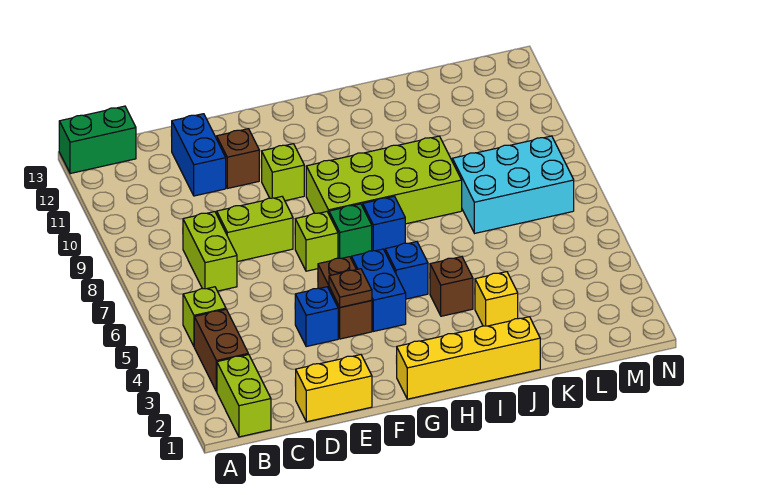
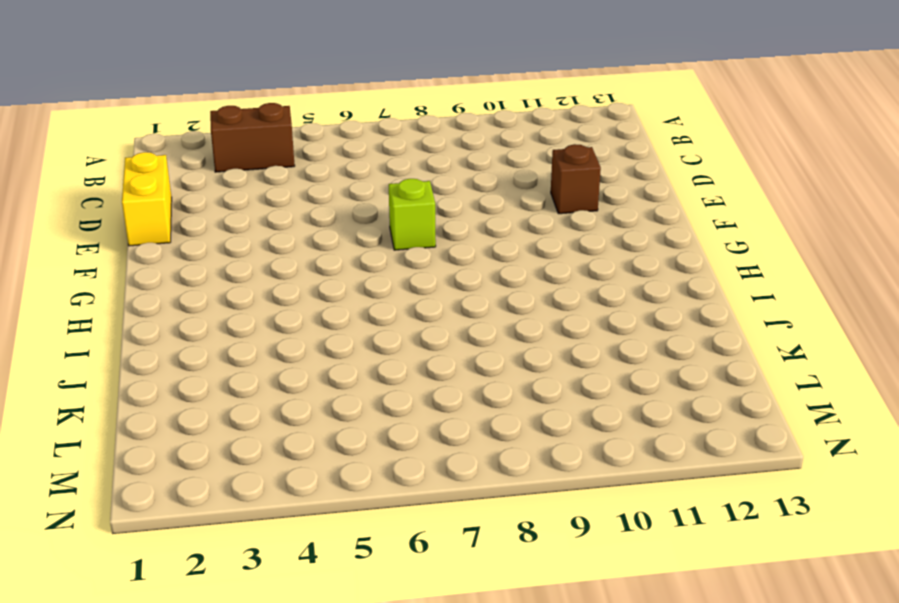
none -> green 1x2 brick [59,106,136,174]
none -> lime 1x2 brick [217,354,271,437]
none -> lime 1x1 brick [183,287,226,346]

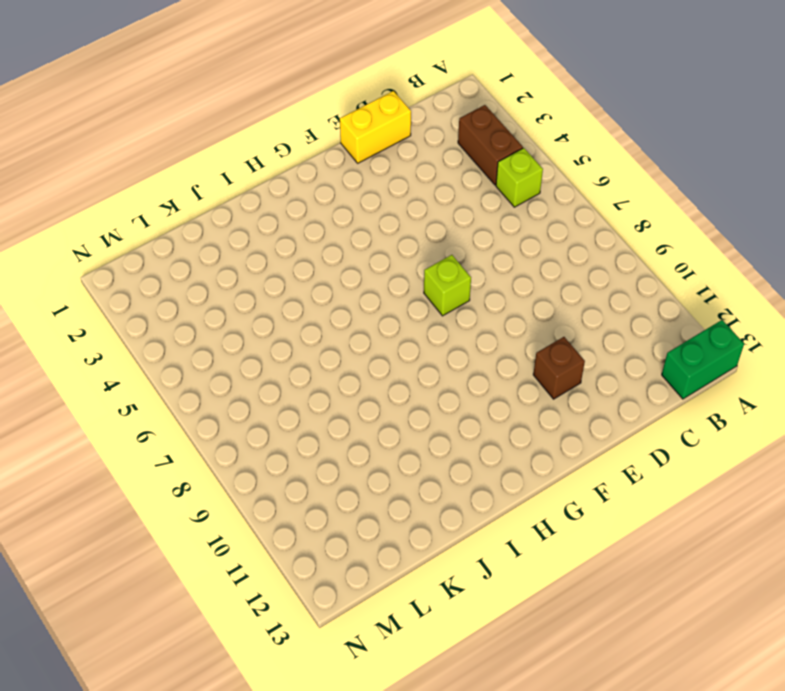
none -> lime 1x2 brick [217,354,271,437]
none -> lime 1x2 brick [183,212,237,291]
none -> lime 1x2 brick [217,197,293,262]

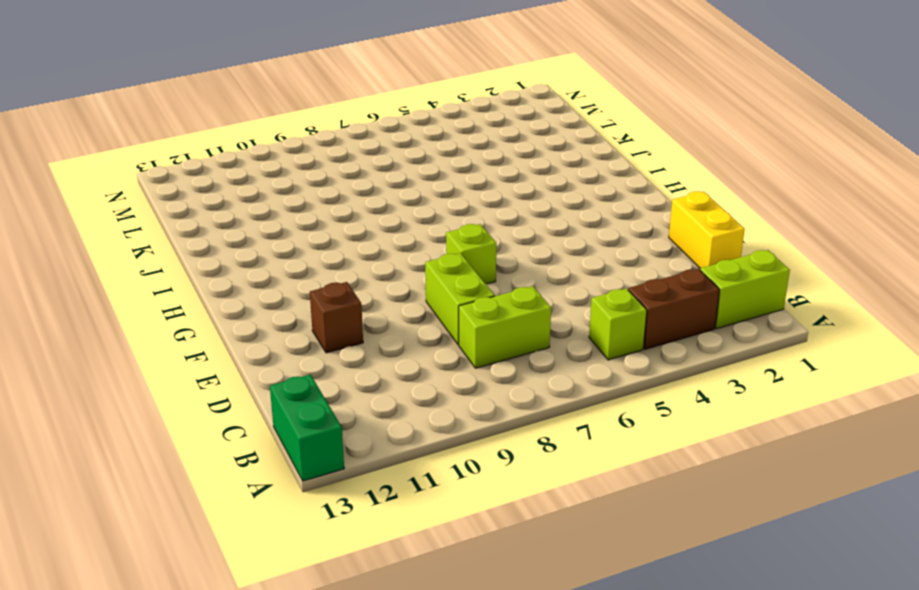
none -> blue 1x2 brick [172,114,226,196]
none -> blue 1x1 brick [295,287,338,347]
none -> brown 1x2 brick [318,257,372,339]

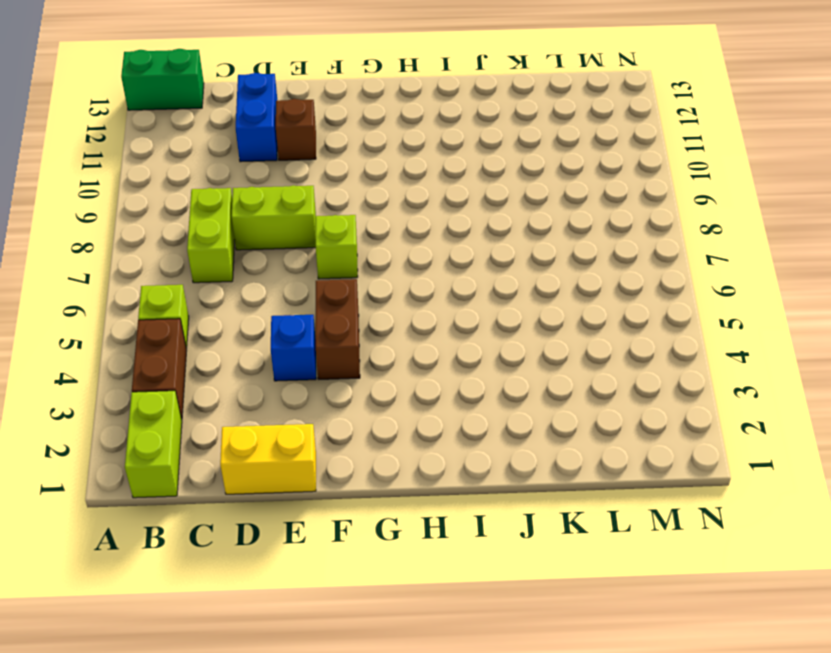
none -> lime 1x1 brick [261,144,304,201]
none -> yellow 1x4 brick [396,317,540,399]
none -> blue 1x2 brick [352,249,406,331]

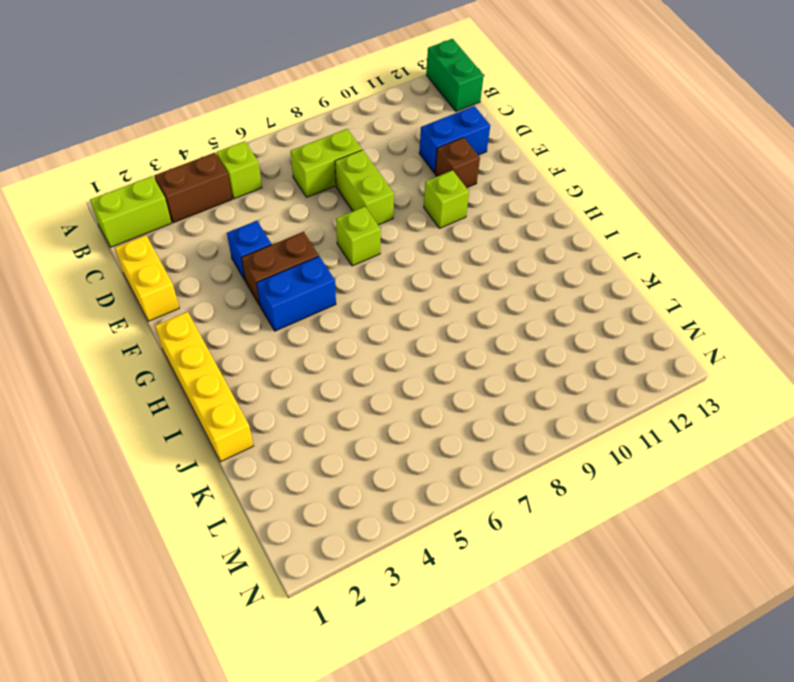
none -> green 1x1 brick [329,204,372,259]
none -> lime 2x4 brick [306,136,462,224]
none -> blue 1x1 brick [385,242,428,299]

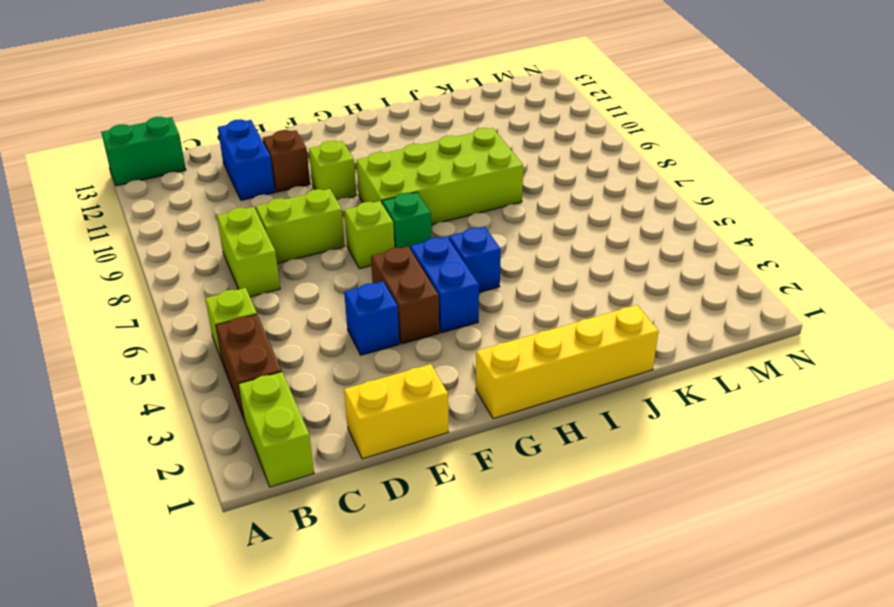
none -> blue 1x1 brick [363,196,405,251]
none -> brown 1x1 brick [430,257,473,316]
none -> yellow 1x1 brick [475,272,518,326]

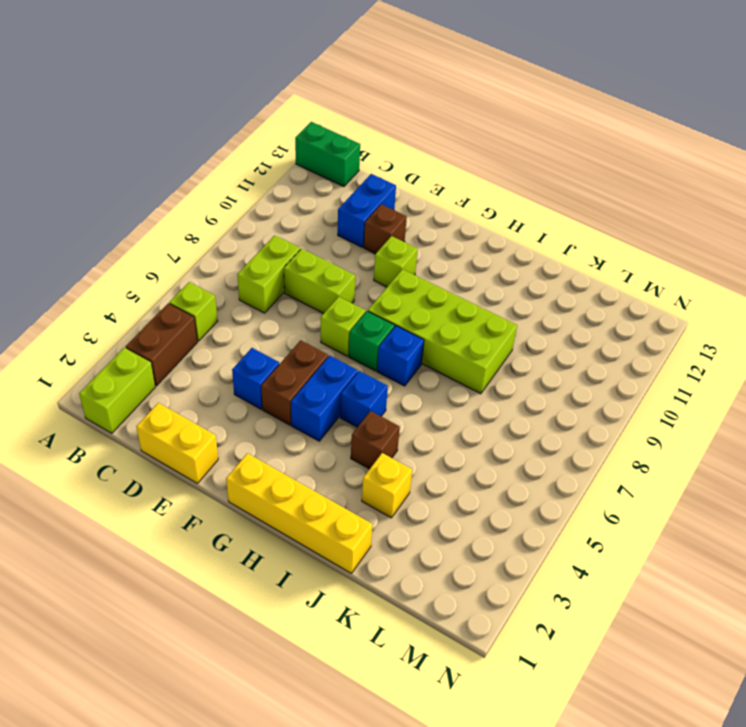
none -> cyan 2x3 brick [452,136,574,233]
none -> brown 1x1 plate [329,269,372,307]

